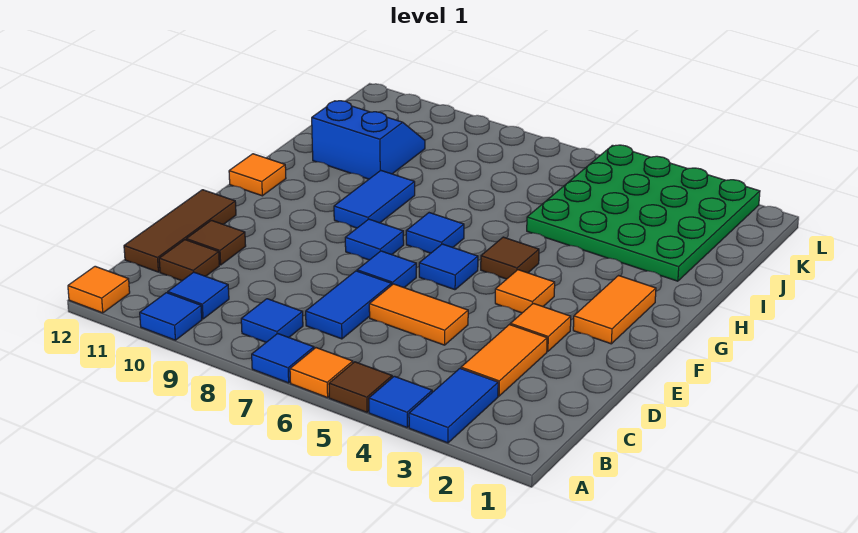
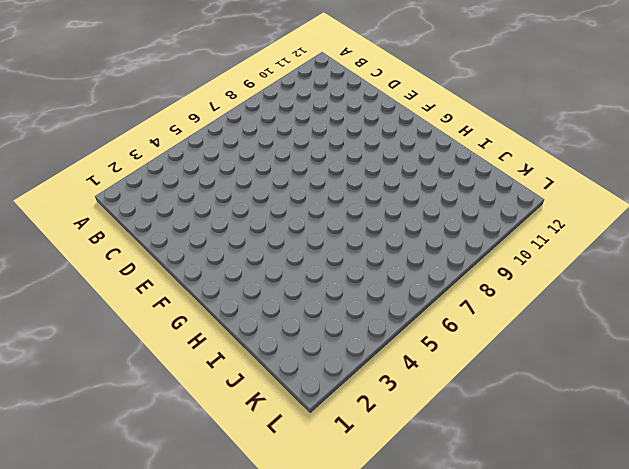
none -> blue 1x2 tile [409,368,498,443]
none -> blue 1x1 tile [369,376,432,427]
none -> brown 1x1 tile [329,362,392,412]

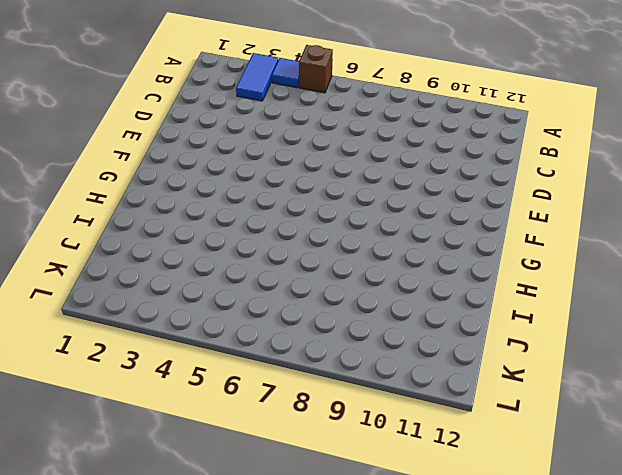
brown 1x1 brick [299,45,333,93] -> brown 1x1 tile [329,362,392,412]
none -> orange 1x1 tile [290,348,353,398]
none -> blue 1x1 tile [252,333,314,383]
none -> blue 1x1 tile [140,293,202,340]

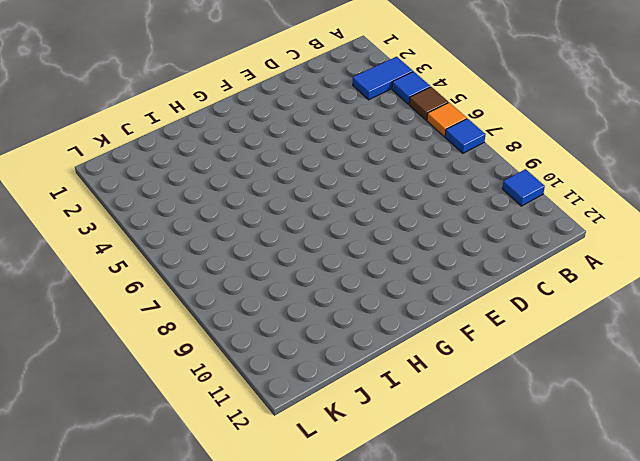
none -> orange 1x1 tile [68,266,130,313]
none -> blue 1x1 tile [241,299,303,342]
none -> blue 1x1 tile [168,272,229,319]

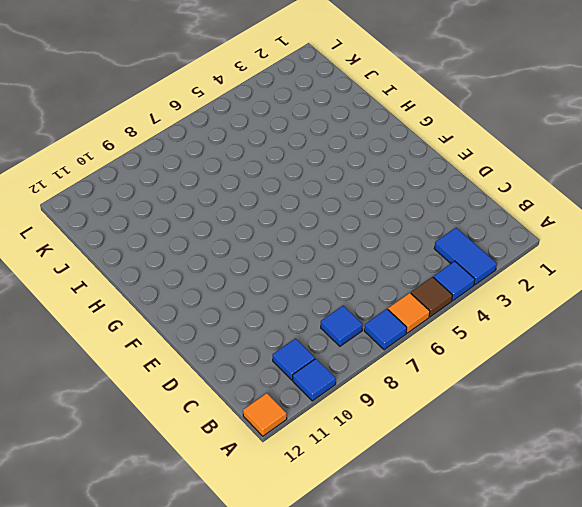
none -> orange 1x2 tile [461,325,547,396]
none -> blue 1x2 tile [306,271,392,339]
none -> brown 1x1 tile [159,240,219,281]

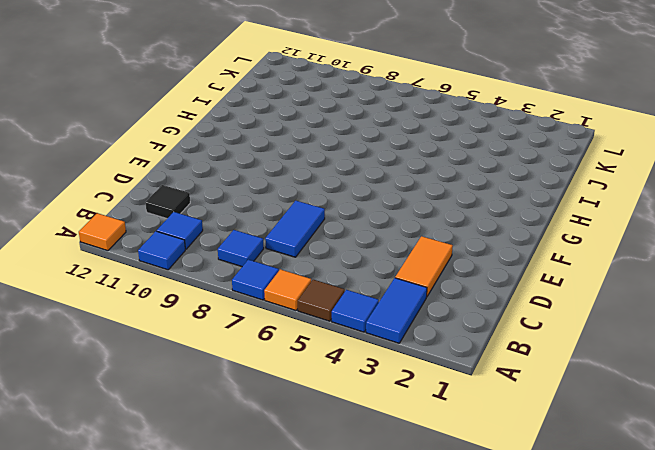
black 1x1 tile [145,185,190,218] -> brown 1x1 tile [159,240,219,281]
none -> brown 1x3 tile [124,190,236,272]
none -> orange 1x2 tile [369,284,468,345]
none -> brown 1x1 tile [186,220,246,265]

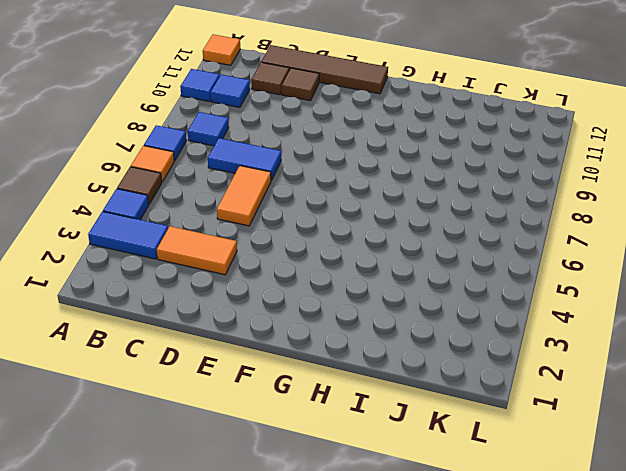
brown 1x4 tile [262,45,388,94] -> brown 1x3 tile [124,190,236,272]
none -> orange 1x1 tile [510,303,571,351]
none -> blue 1x1 tile [357,251,416,288]
none -> orange 1x2 tile [573,276,656,344]

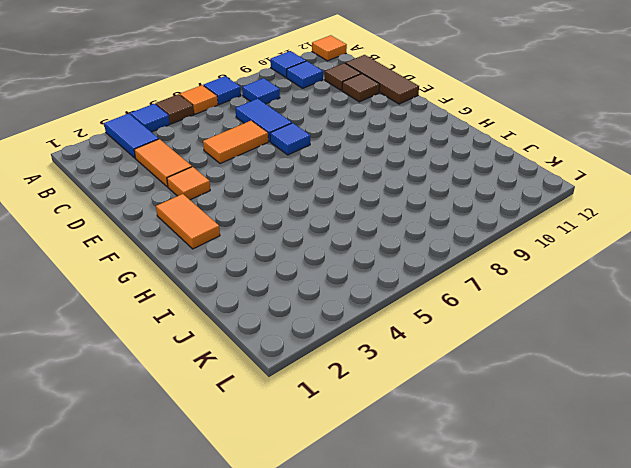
none -> orange 1x1 tile [495,270,555,313]
none -> blue 1x1 tile [419,244,478,290]
none -> blue 1x1 tile [345,219,404,260]

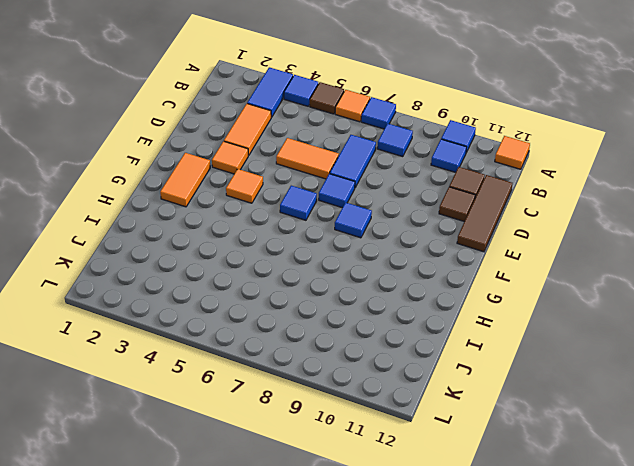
none -> brown 1x1 tile [481,237,539,279]
none -> blue 1x1 tile [406,213,464,253]
none -> blue 1x2 tile [334,170,415,228]

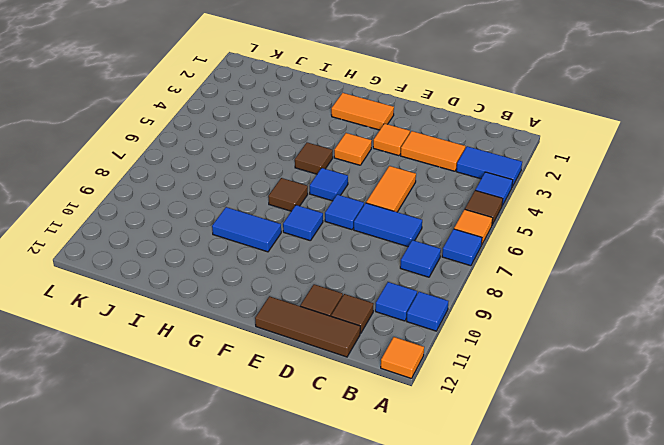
brown 1x1 tile [268,178,308,211] -> blue 1x1 tile [406,213,464,253]
none -> orange 1x1 tile [229,154,286,196]
none -> green 4x4 plate [527,145,760,281]
none -> blue 2x2 slope [312,101,425,179]

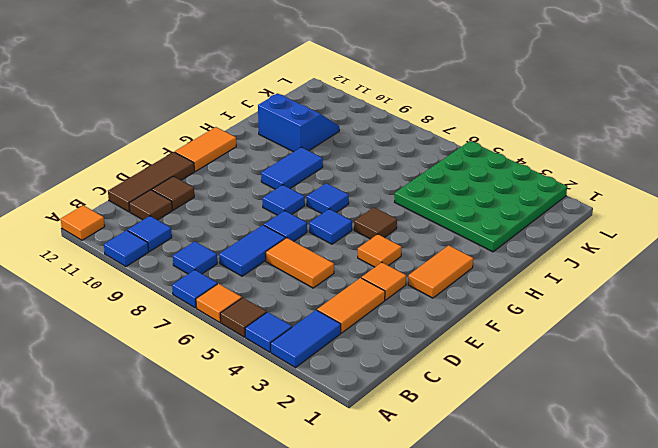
orange 1x2 tile [175,127,236,171] -> orange 1x1 tile [229,154,286,196]

